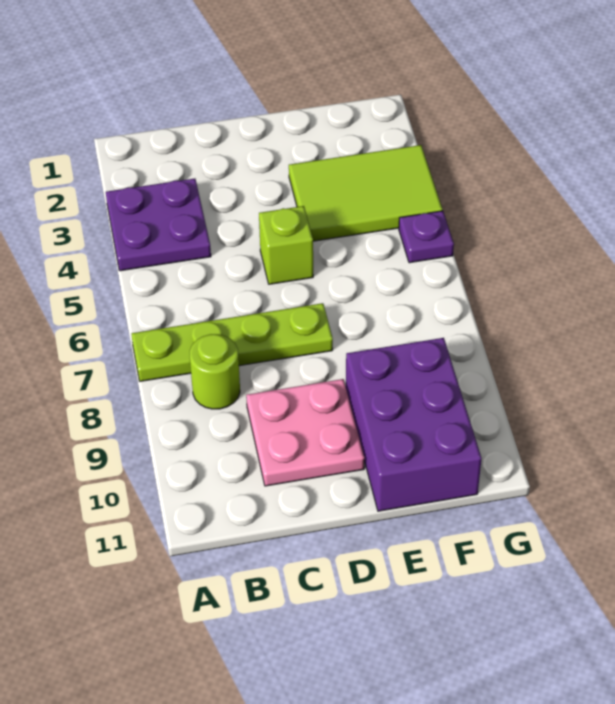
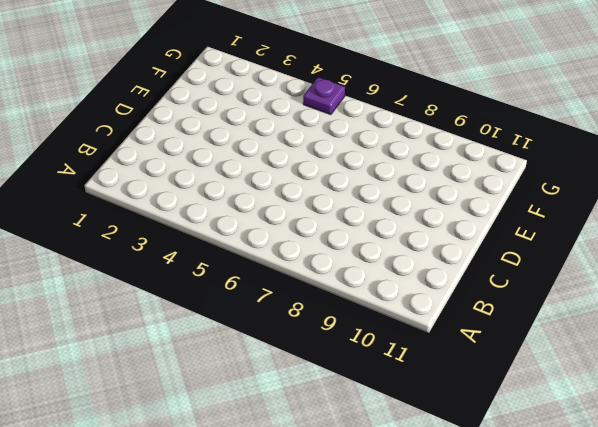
none -> purple 2x2 plate [106,179,211,271]
none -> lime 1x4 plate [132,303,333,381]

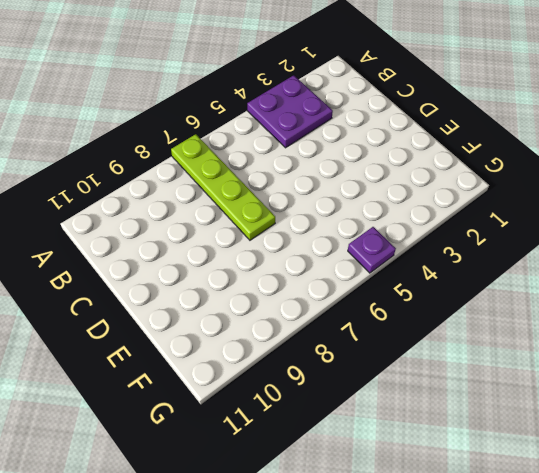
none -> lime 1x1 round brick [190,334,240,409]
none -> pink 2x2 plate [246,379,365,486]

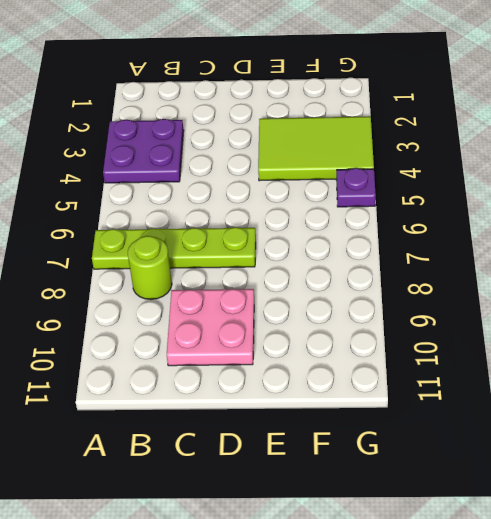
none -> lime 1x1 brick [259,206,313,284]
none -> purple 2x3 brick [346,338,481,511]

